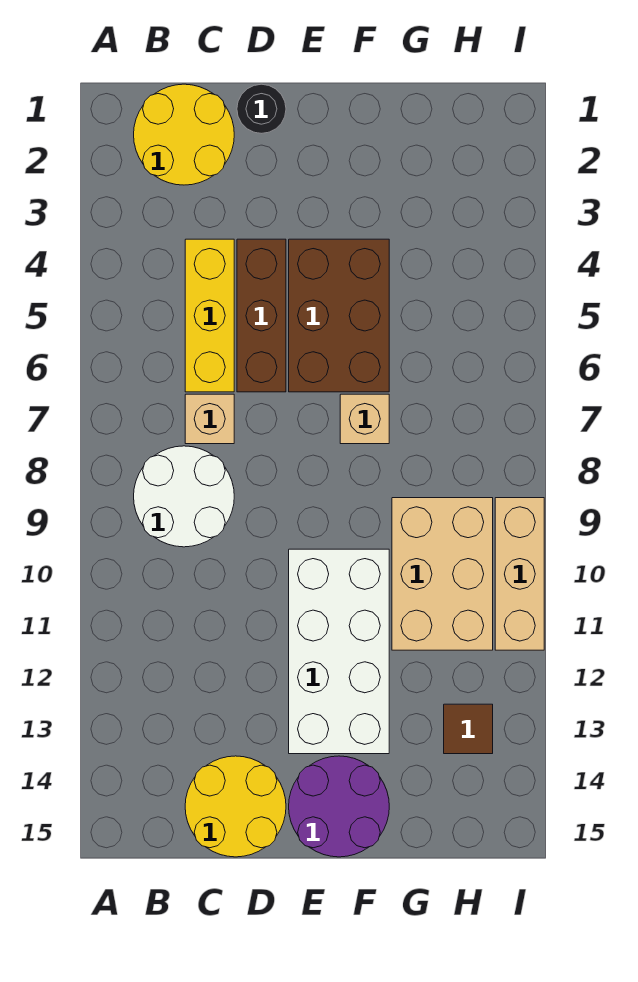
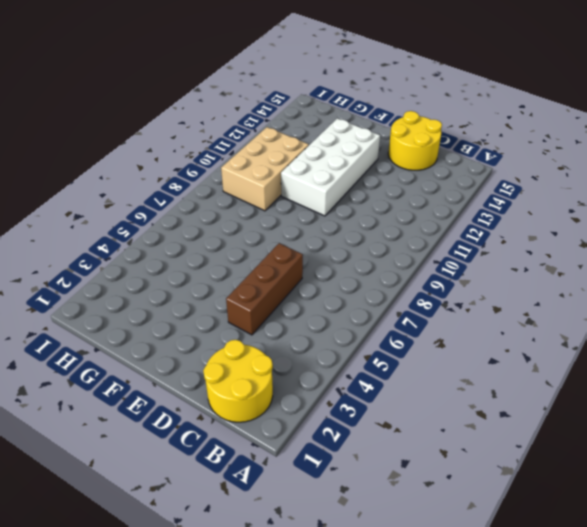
none -> white 2x2 round brick [134,446,234,547]
none -> yellow 1x3 brick [185,239,234,392]
none -> tan 1x1 brick [185,394,234,444]

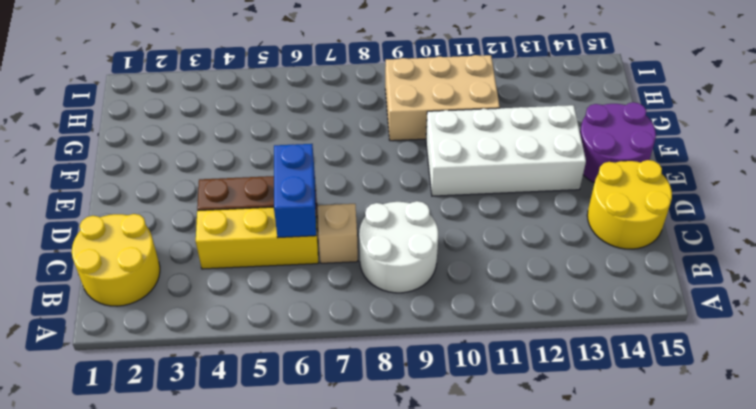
blue 1x2 brick [274,144,316,238] -> none
none -> black 1x1 round brick [237,84,286,133]
none -> brown 2x3 brick [289,239,389,392]
none -> tan 1x1 brick [340,394,389,444]

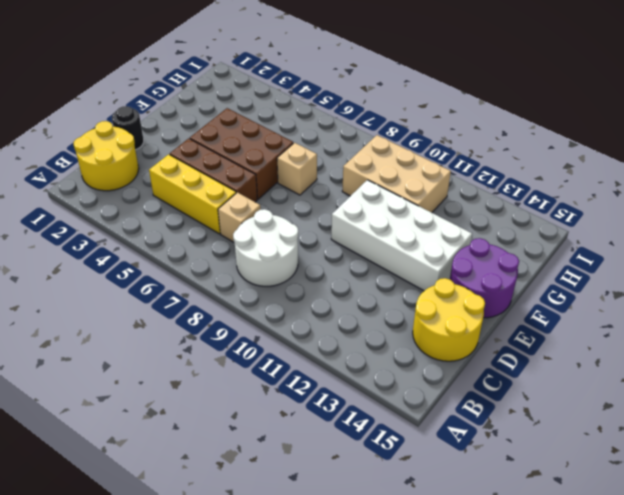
none -> brown 1x1 tile [444,704,493,754]
none -> tan 1x3 brick [495,498,544,650]

